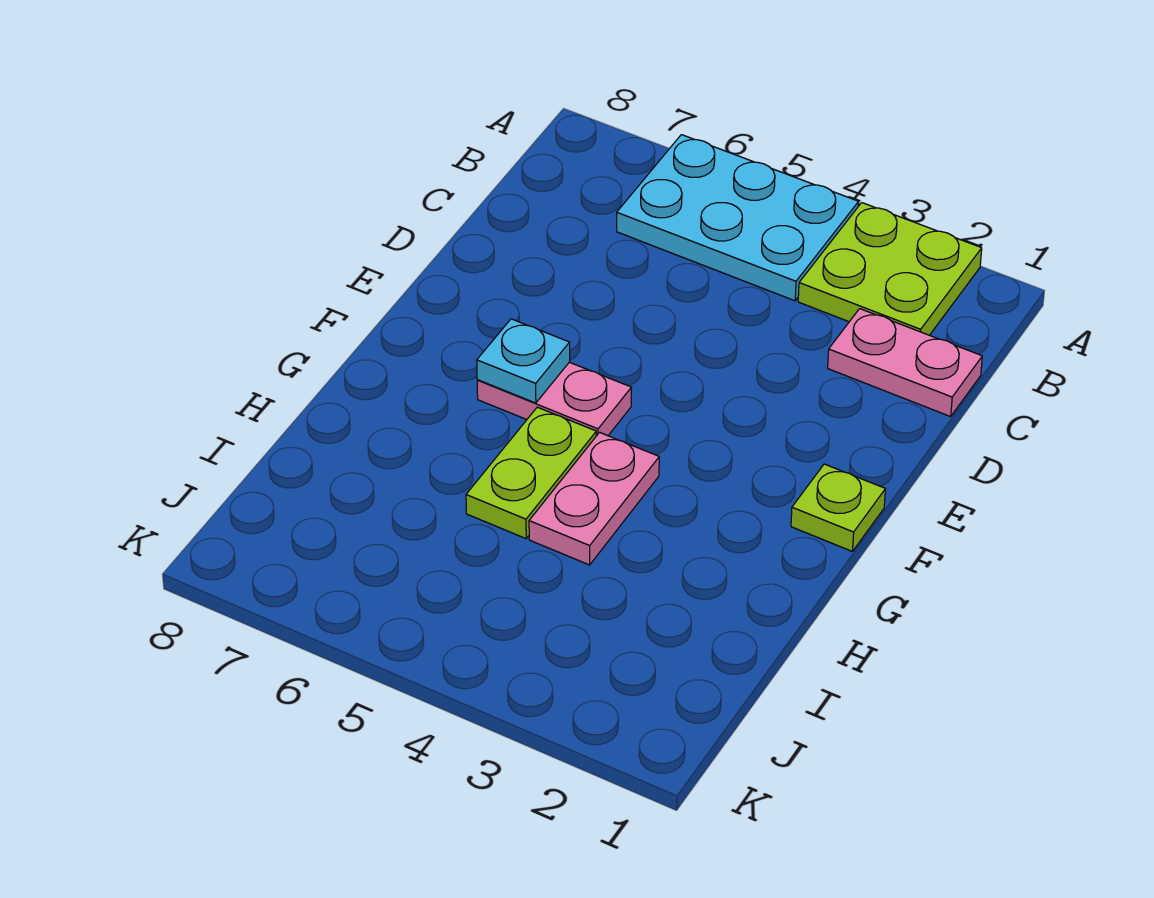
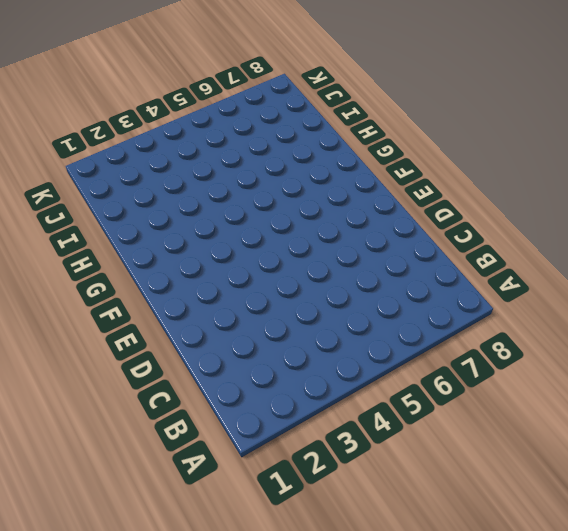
none -> lime 2x2 plate [798,203,982,335]
none -> cyan 2x3 plate [617,135,859,301]

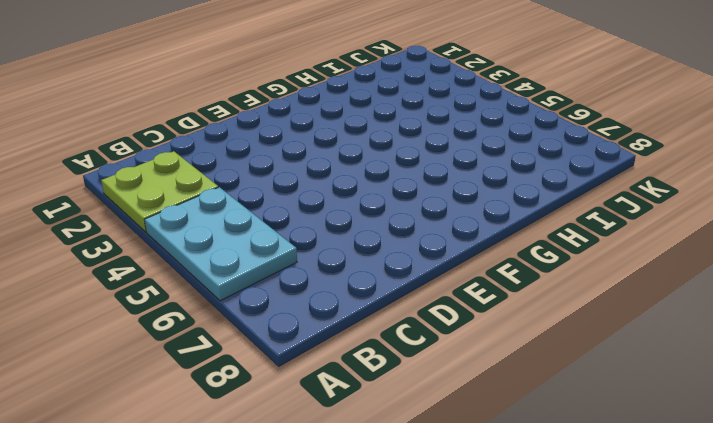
none -> pink 1x2 plate [828,309,982,417]
none -> lime 1x1 plate [791,464,885,552]

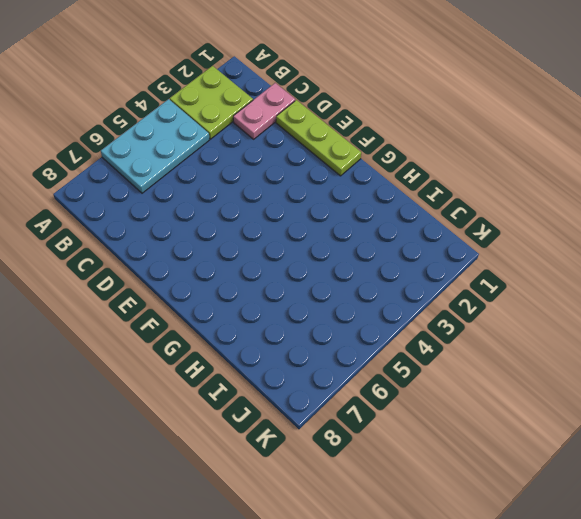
lime 1x3 plate [276,100,361,176] -> lime 1x1 plate [791,464,885,552]
none -> pink 1x2 plate [477,362,632,436]
none -> pink 1x2 plate [529,432,659,565]

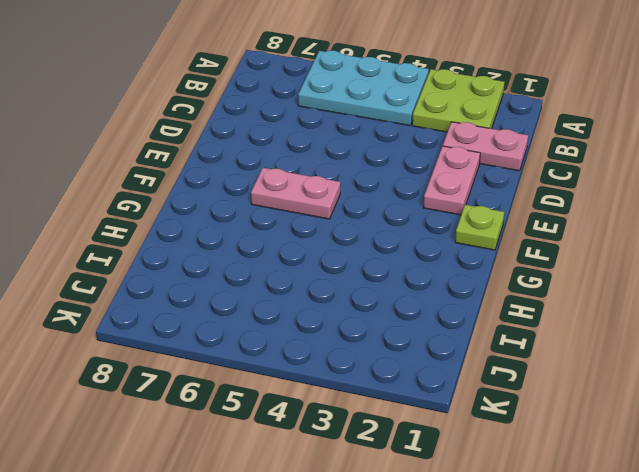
pink 1x2 plate [423,146,480,215] -> pink 1x2 plate moved to [529,432,659,565]
none -> lime 1x2 plate [466,407,596,539]
none -> cyan 1x1 plate [477,319,570,403]

